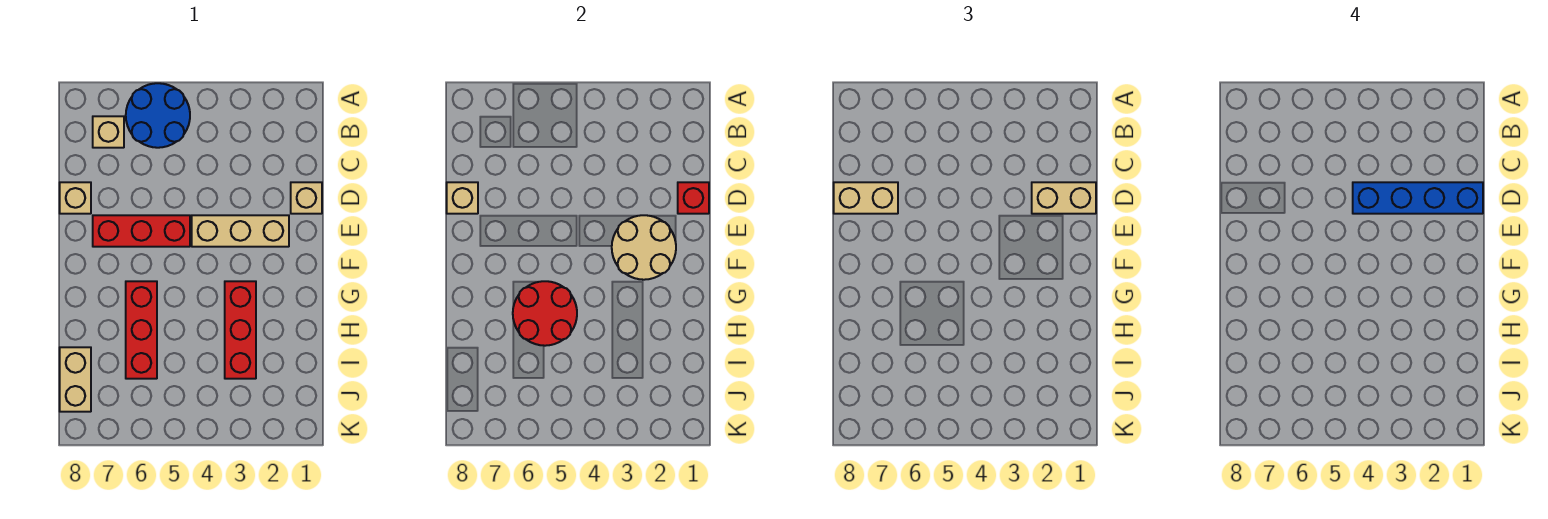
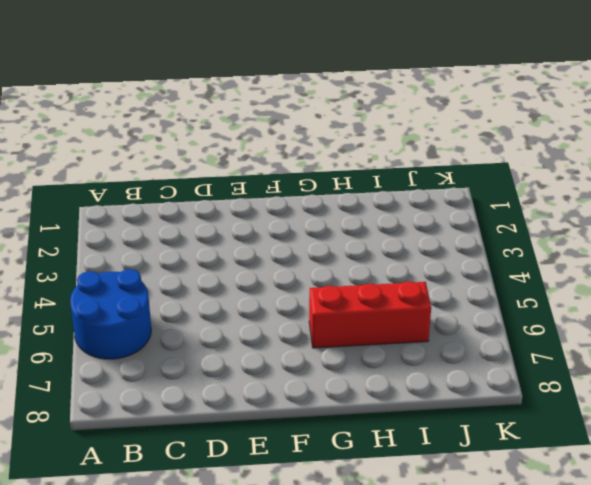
none -> tan 1x1 brick [93,116,124,148]
none -> tan 1x1 brick [291,182,322,214]
none -> tan 1x1 brick [60,182,91,214]

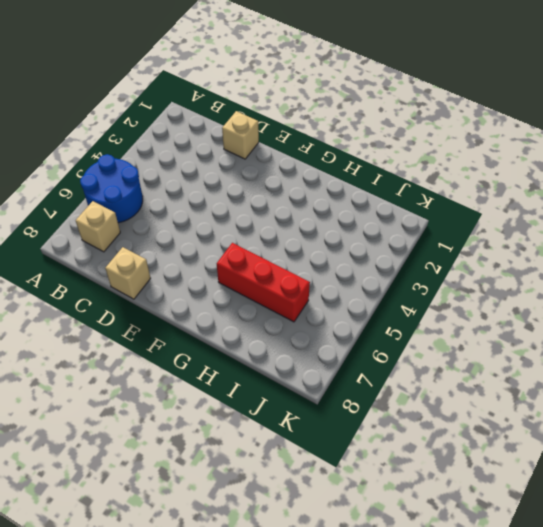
none -> tan 1x3 brick [192,215,289,247]
none -> red 1x3 brick [93,215,190,247]
none -> red 1x3 brick [225,281,256,379]

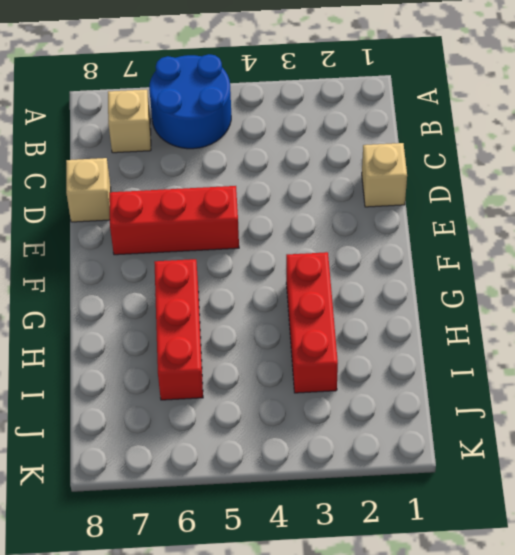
none -> tan 1x3 brick [192,215,289,247]
none -> tan 1x2 brick [60,347,91,412]
none -> red 1x1 brick [678,182,709,214]

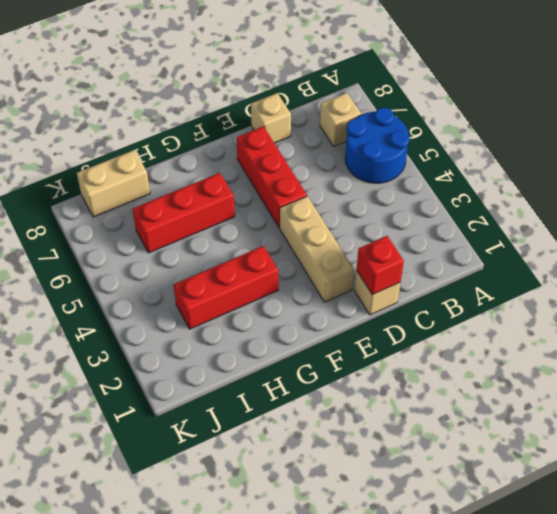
none -> tan 1x1 brick [447,182,478,214]
none -> tan 2x2 round brick [612,215,676,280]
none -> red 2x2 round brick [513,281,577,346]

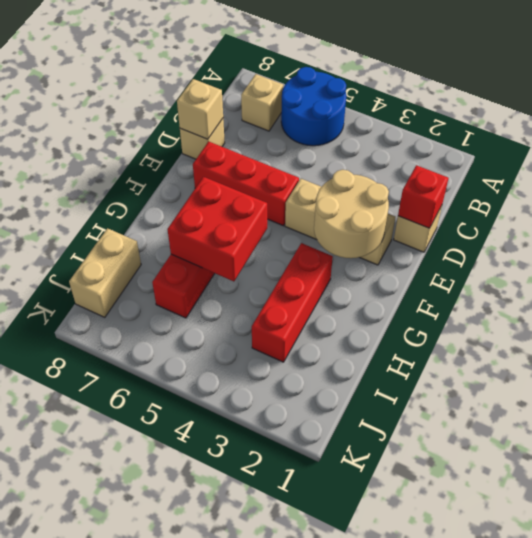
red 2x2 brick [167,177,267,281] -> red 2x2 round brick [513,281,577,346]
none -> tan 1x2 brick [1032,182,1096,214]
none -> tan 1x2 brick [834,182,898,214]
none -> blue 1x4 brick [1353,182,1483,214]

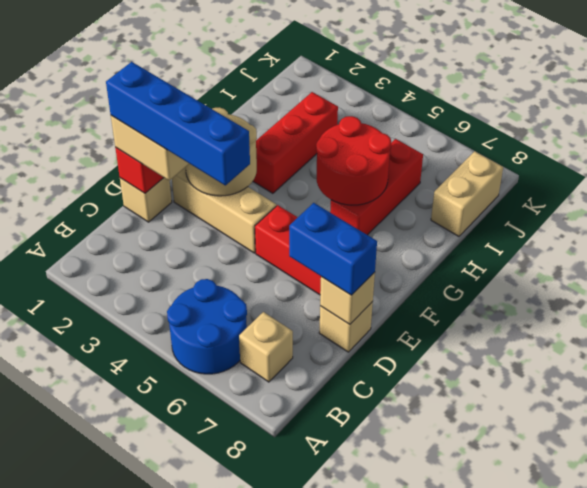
blue 1x2 brick [289,203,377,295] -> tan 1x2 brick [834,182,898,214]

